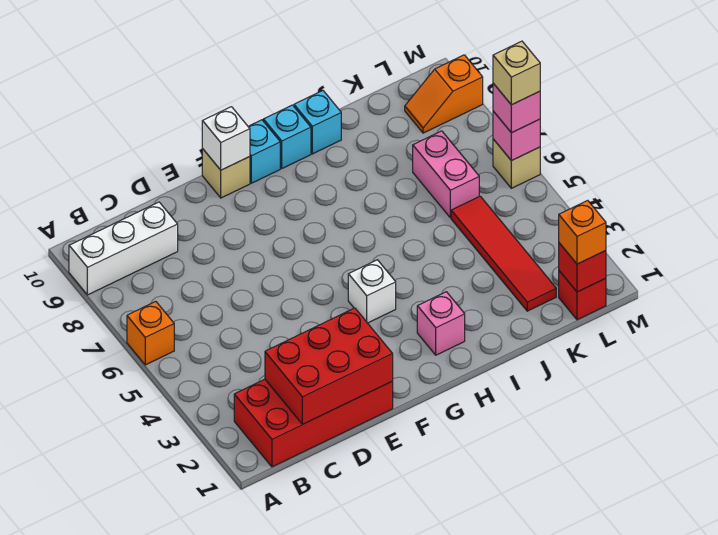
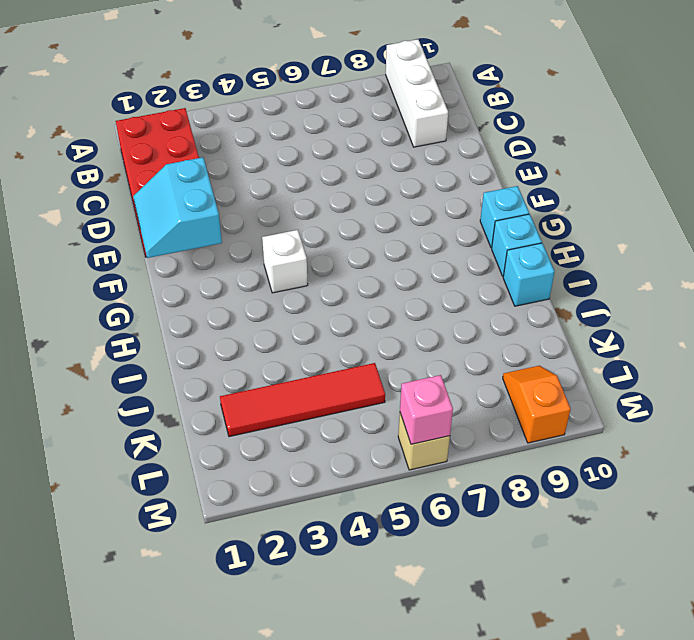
cyan 2x2 slope [133,157,222,258] -> red 2x3 brick [265,308,393,424]
none -> orange 1x1 brick [127,302,174,365]
none -> tan 1x1 brick [202,149,250,198]
none -> pink 1x1 brick [417,292,465,355]

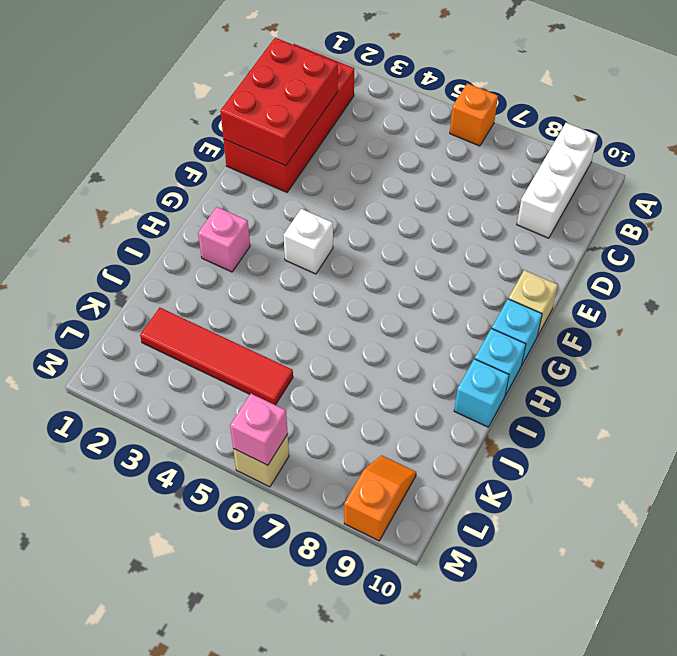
none -> pink 1x2 brick [413,131,479,218]
none -> red 1x1 brick [559,271,606,320]
none -> white 1x1 brick [202,107,250,170]

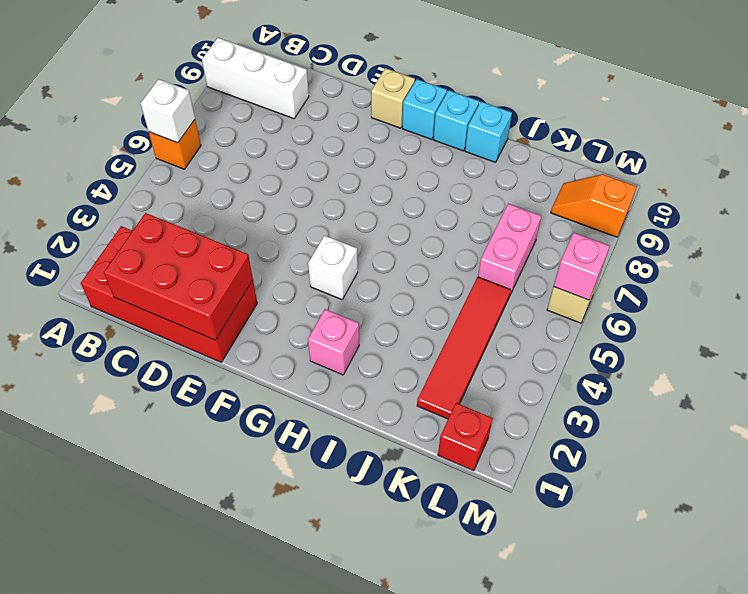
white 1x1 brick [141,79,195,143] -> white 1x1 brick moved to [202,107,250,170]
none -> red 1x1 brick [559,243,606,292]
none -> orange 1x1 brick [559,200,606,264]
none -> pink 1x1 brick [493,83,540,133]

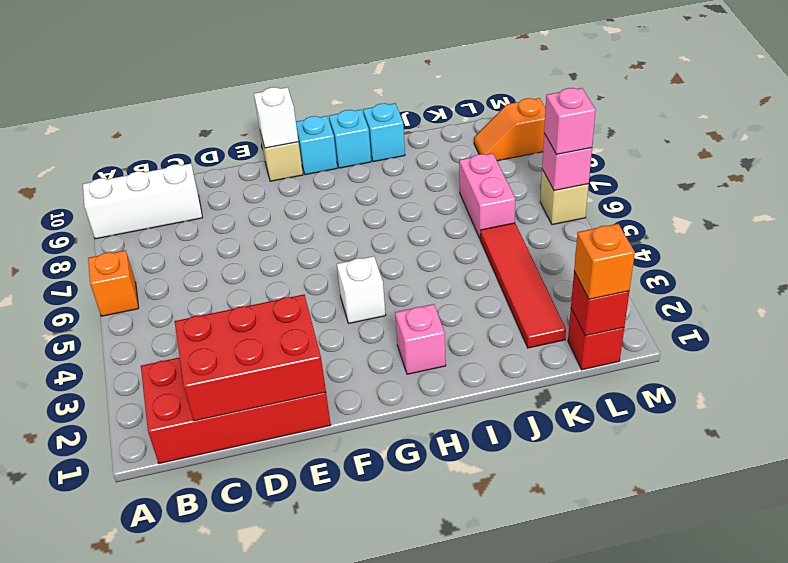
none -> tan 1x1 brick [493,41,540,105]

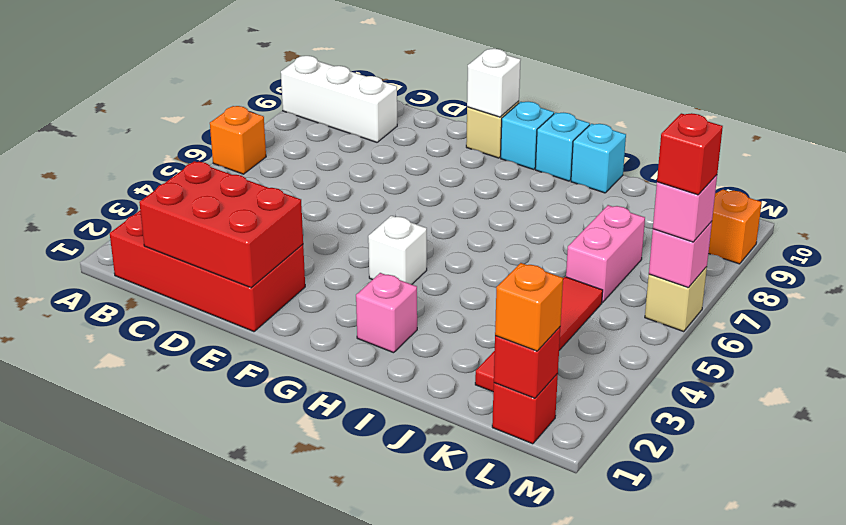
red 1x1 brick [657,113,723,195] -> tan 1x1 brick [493,41,540,105]

